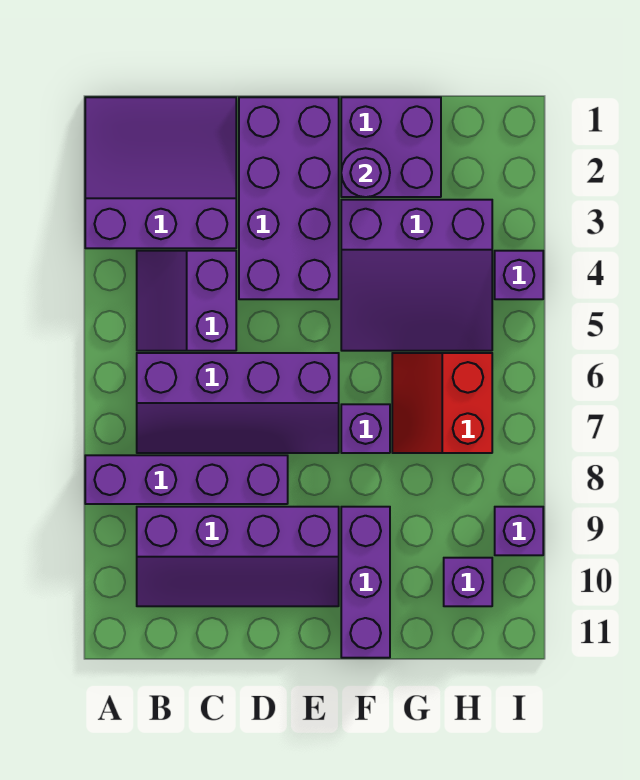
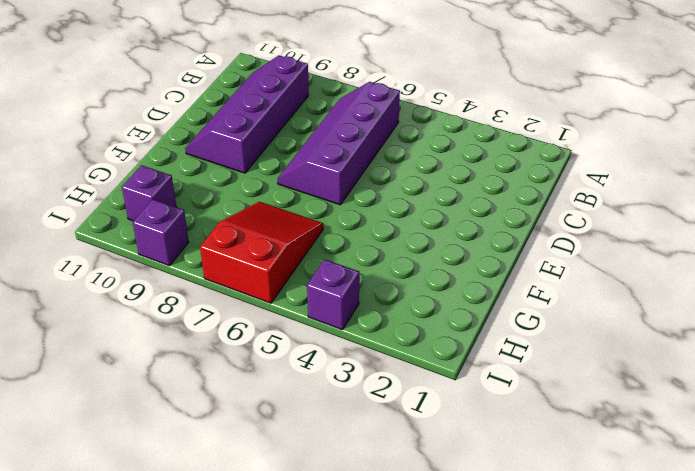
red 2x3 slope [200,202,323,303] -> red 2x2 slope [392,353,492,453]
none -> purple 3x3 slope [85,97,236,248]
none -> purple 1x4 brick [85,455,288,504]
none -> purple 2x2 slope [137,251,236,351]

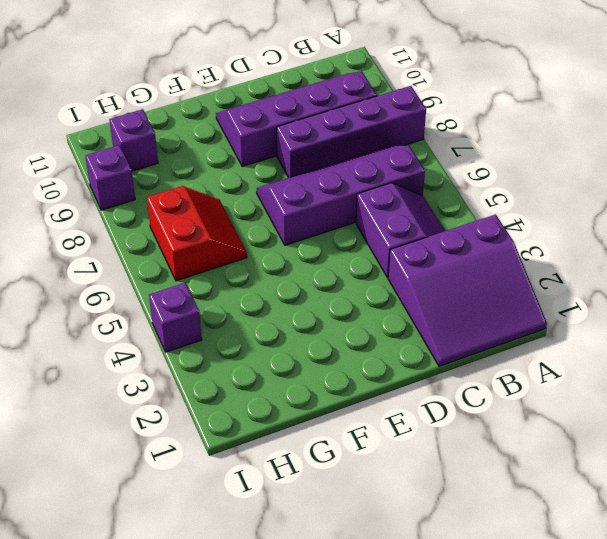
none -> purple 2x4 brick [239,97,339,299]
none -> purple 2x2 brick [341,97,441,197]
none -> purple 3x3 slope [341,200,492,351]

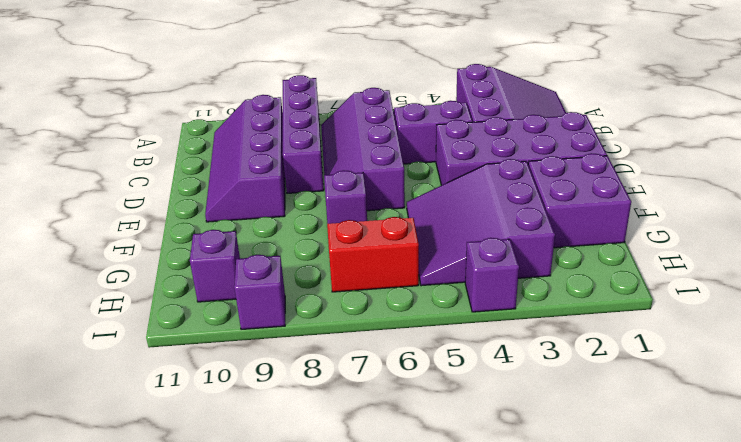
none -> purple 1x3 brick [341,507,390,658]
none -> purple 1x1 round brick [341,148,390,197]

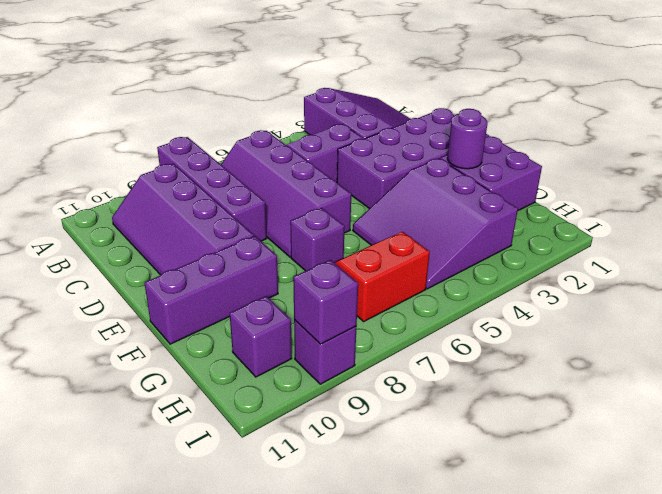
purple 1x1 brick [293,260,358,344] -> purple 1x1 brick moved to [495,251,543,299]

